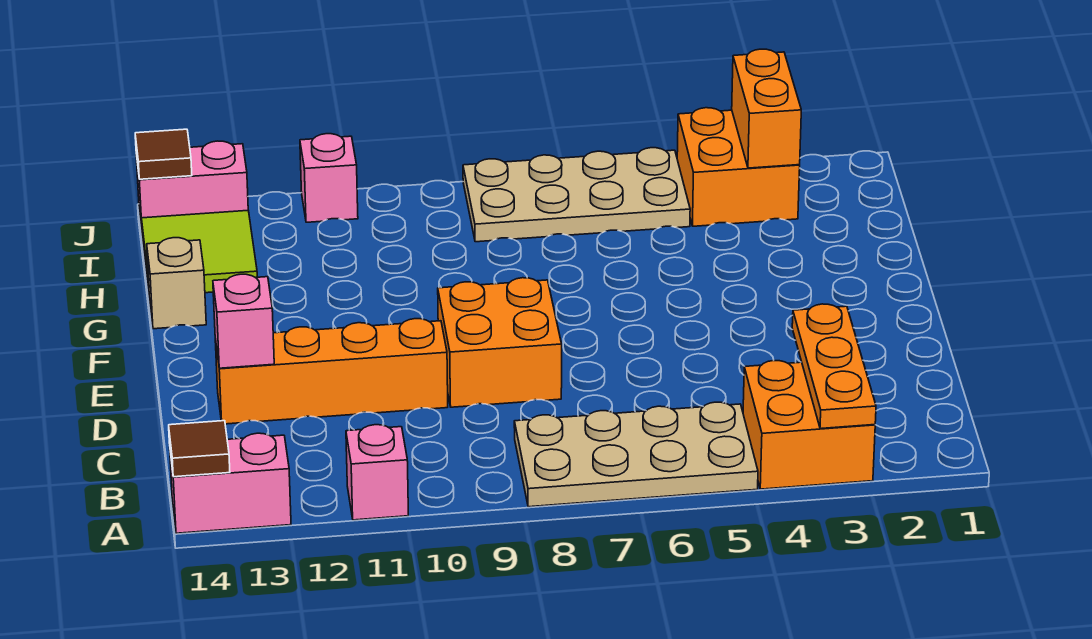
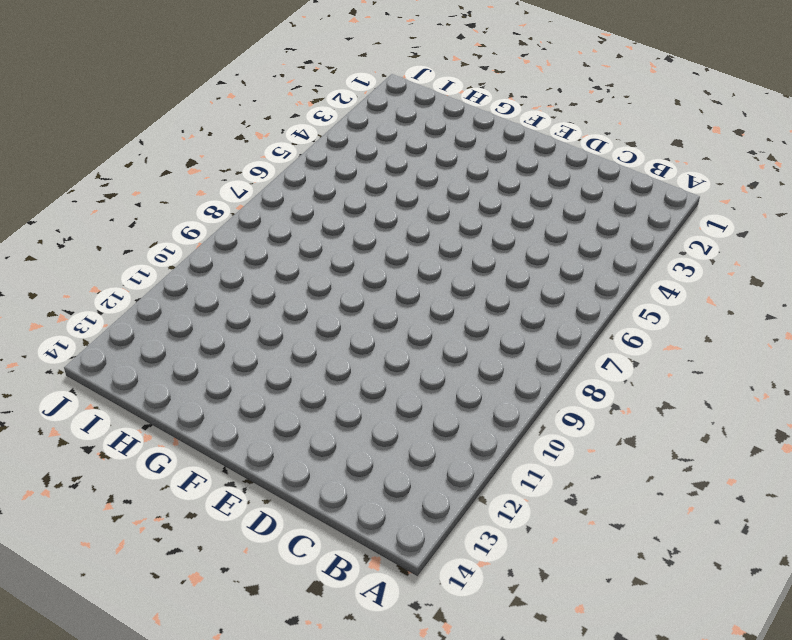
none -> orange 2x2 brick [743,361,875,489]
none -> tan 2x4 plate [514,402,758,507]
none -> pink 1x1 brick [346,425,408,520]

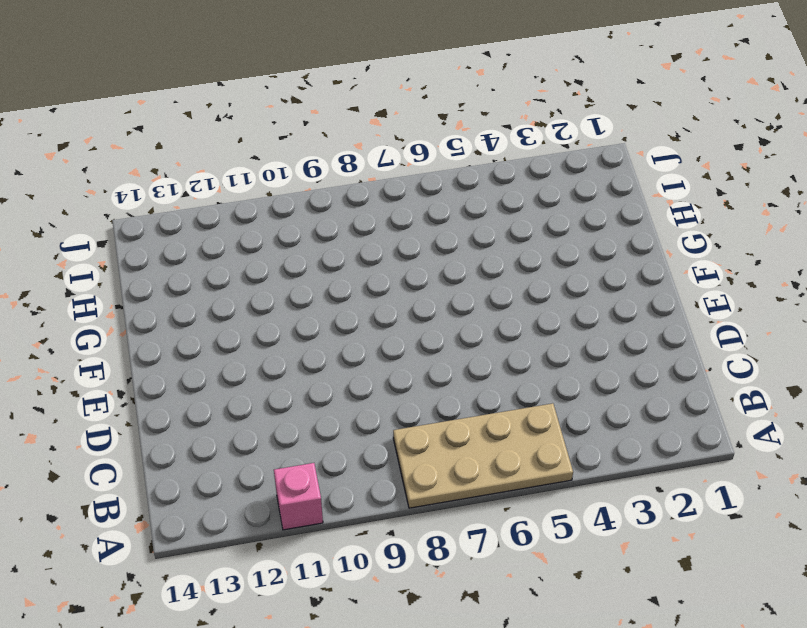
none -> orange 2x2 brick [743,361,875,489]
none -> pink 1x2 brick [170,433,291,533]
none -> orange 2x2 brick [438,278,562,407]

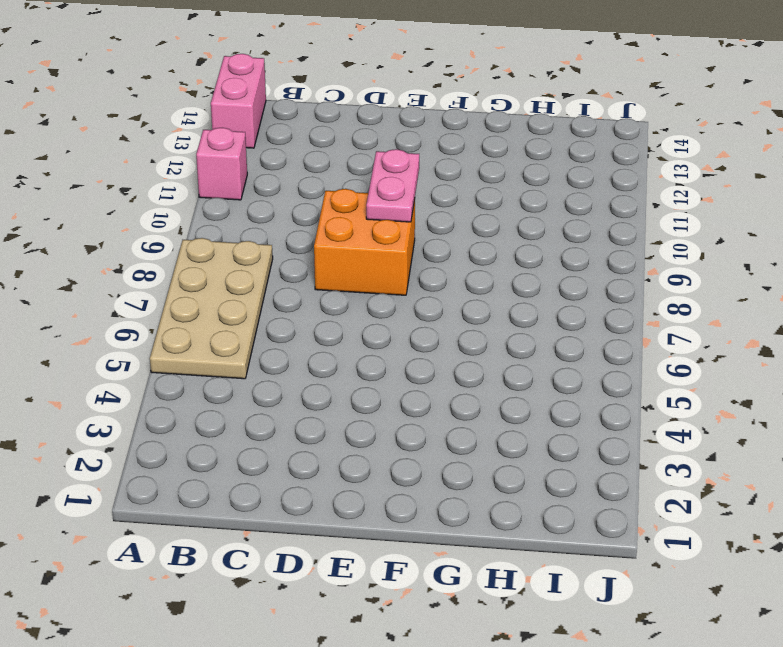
pink 1x2 plate [366,149,419,222] -> none
none -> orange 2x2 brick [743,361,875,489]
none -> orange 1x4 brick [215,319,448,424]
none -> tan 1x1 brick [147,238,206,329]

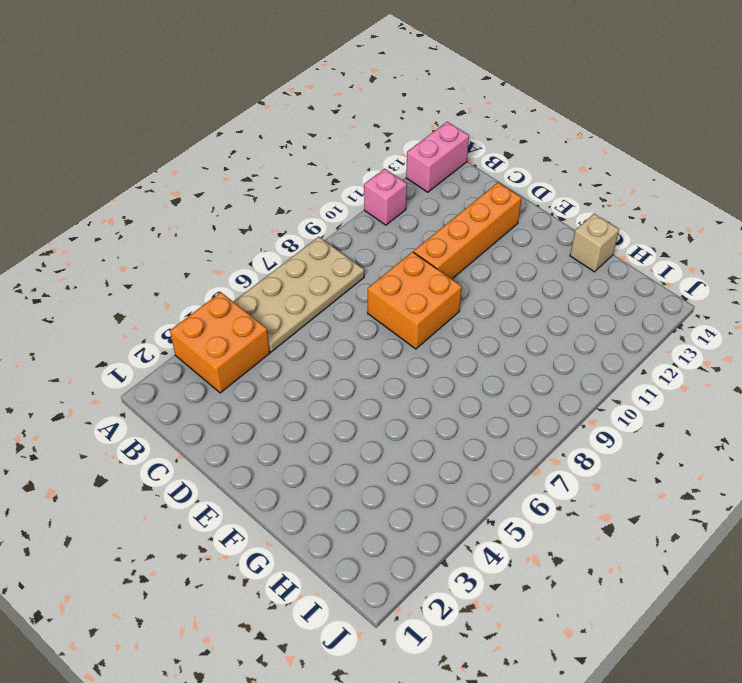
none -> lime 2x2 tile [142,210,257,293]
none -> orange 2x2 brick [677,108,800,226]
none -> tan 2x4 plate [463,148,690,242]

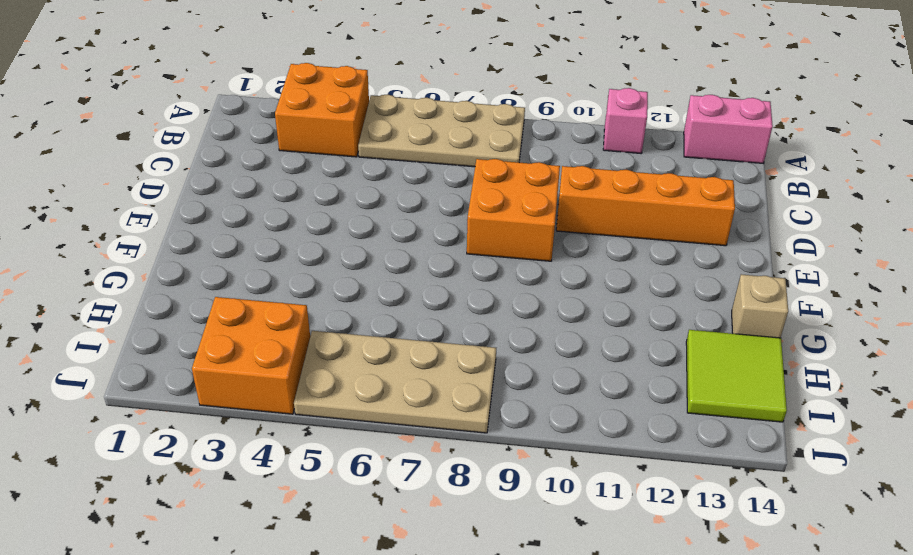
none -> pink 1x1 brick [300,134,358,222]
none -> pink 1x2 brick [136,141,248,227]
none -> orange 1x3 plate [792,304,876,429]

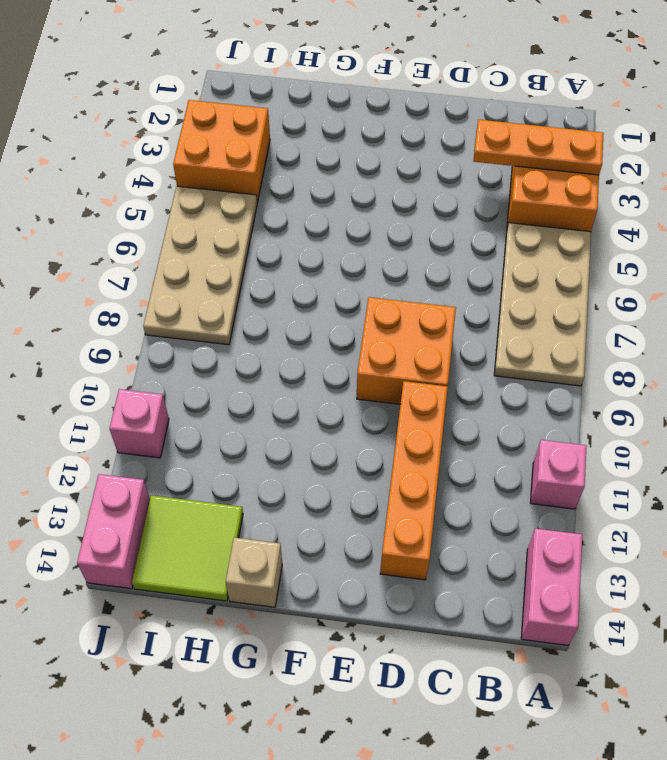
none -> brown 1x1 tile [169,421,230,477]
none -> pink 1x1 brick [213,274,274,368]
none -> orange 1x2 brick [732,49,801,168]

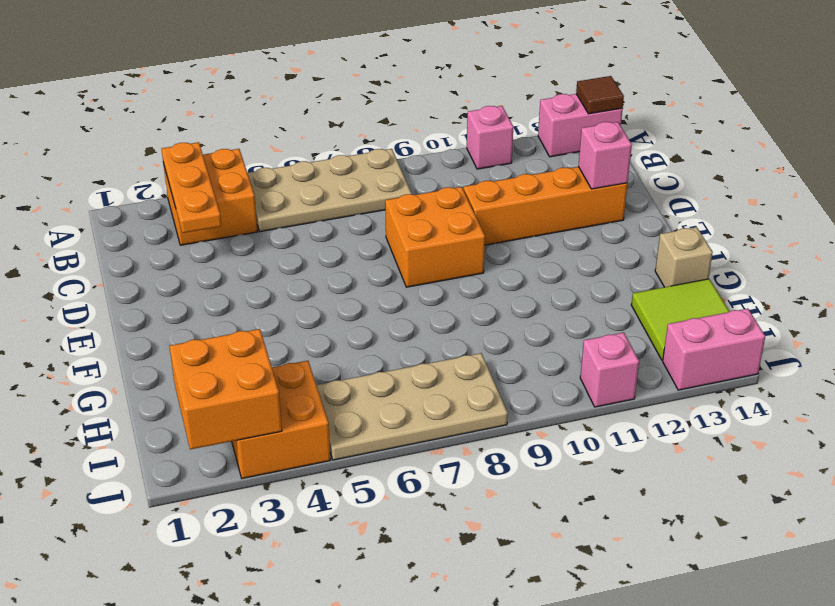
orange 2x2 brick [169,329,282,449] -> orange 1x2 brick [732,49,801,168]
none -> brown 1x1 tile [135,129,192,179]

